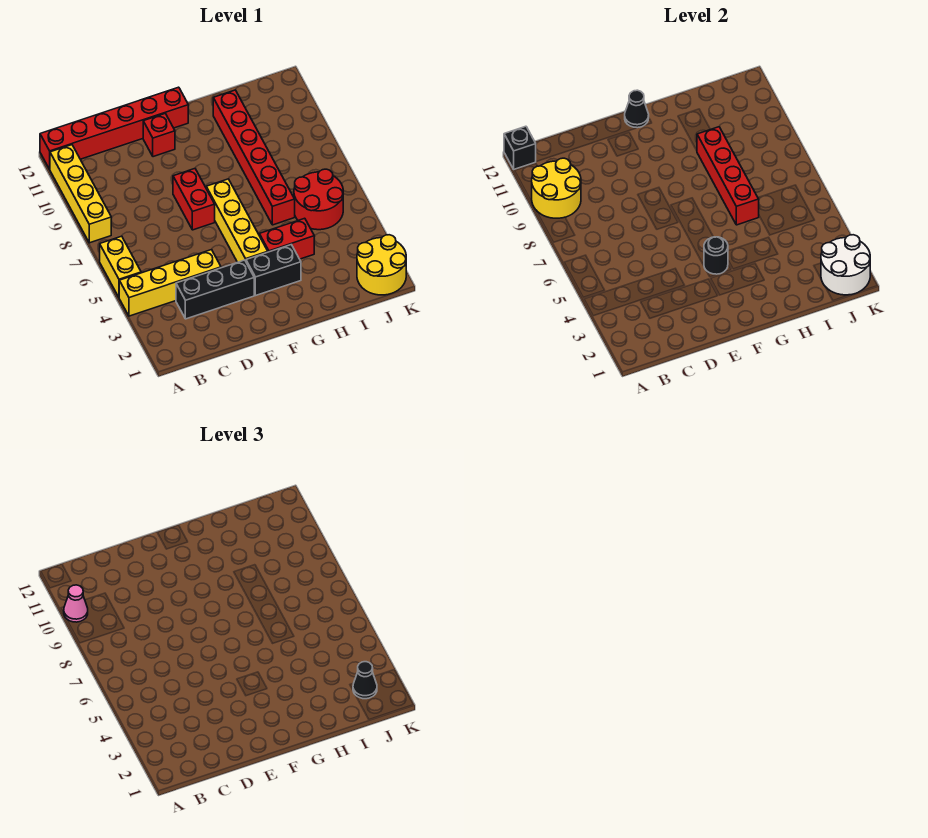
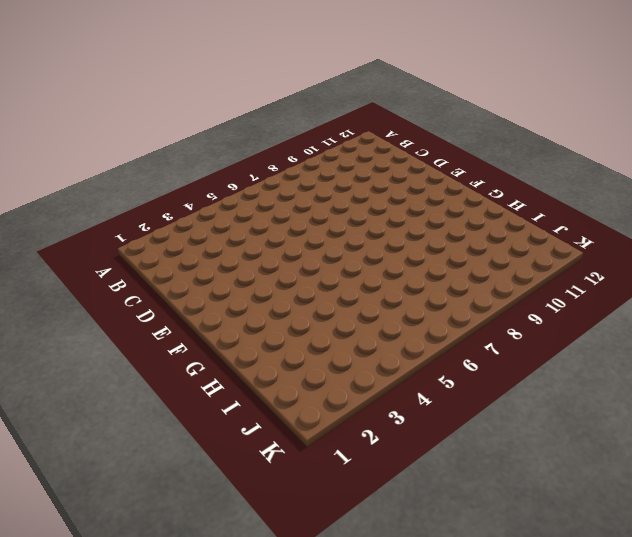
none -> yellow 1x4 brick [119,250,221,316]
none -> yellow 1x2 brick [100,236,141,297]
none -> yellow 1x4 brick [50,145,111,243]

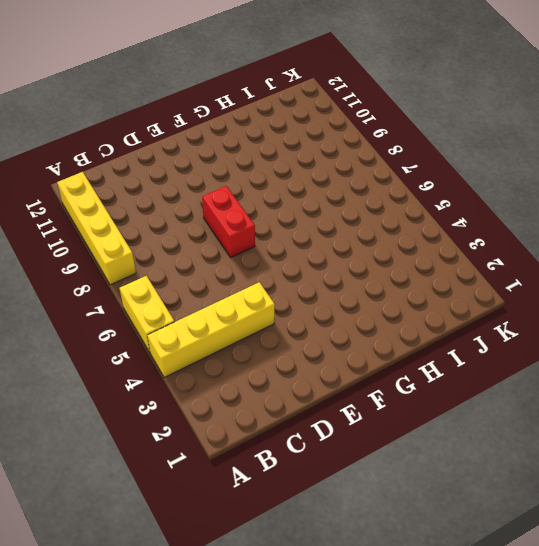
none -> red 1x6 brick [40,87,188,169]
none -> black 1x3 brick [176,260,254,319]
none -> red 1x1 brick [143,114,175,157]

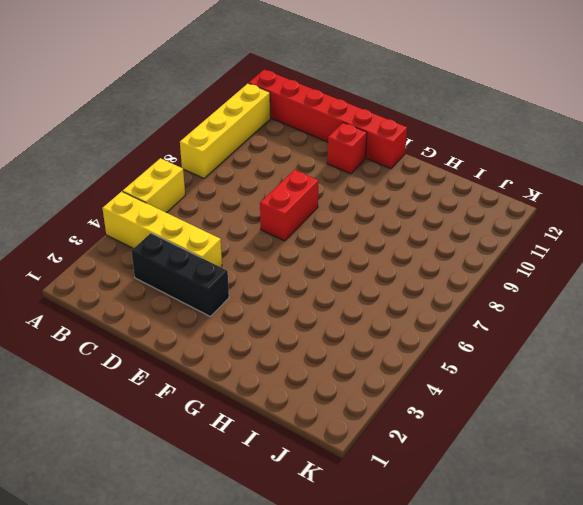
none -> black 1x2 brick [246,245,301,296]
none -> yellow 1x4 brick [206,179,268,262]
none -> red 1x2 brick [259,218,314,259]

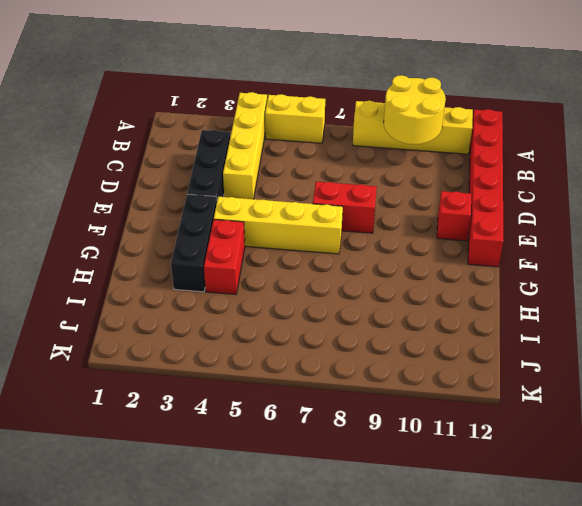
black 1x3 brick [171,194,217,292] -> black 1x2 brick [246,245,301,296]
none -> red 1x6 brick [213,90,295,225]
none -> red 2x2 round brick [294,169,343,230]
none -> yellow 2x2 round brick [357,235,406,295]

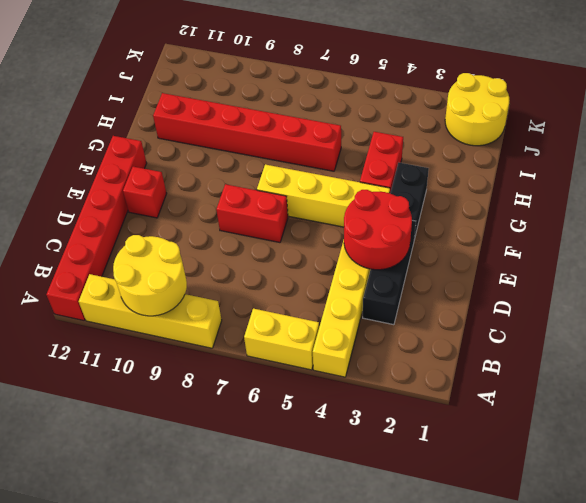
red 2x2 round brick [344,190,412,270] -> red 2x2 round brick moved to [294,169,343,230]
none -> black 1x1 brick [504,126,536,169]
none -> black 1x1 round brick [704,237,728,274]
none -> black 1x1 cone [625,90,649,128]

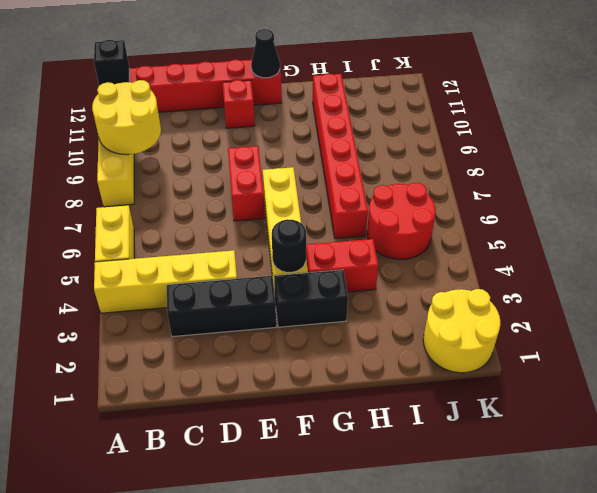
none -> red 1x4 brick [697,127,759,225]
none -> white 2x2 round brick [821,235,870,295]
none -> pink 1x1 cone [64,585,88,622]

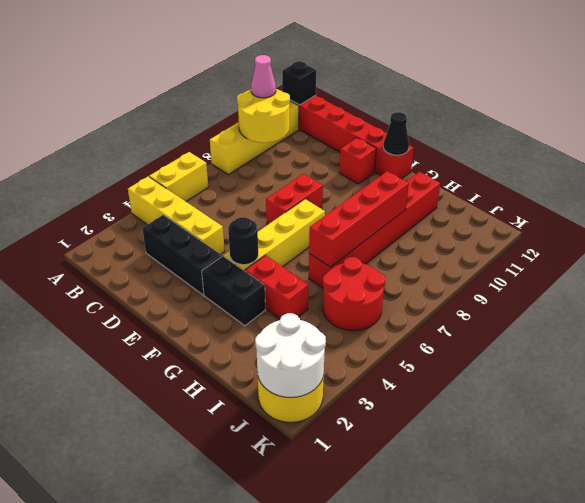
none -> black 1x1 cone [353,662,377,699]

